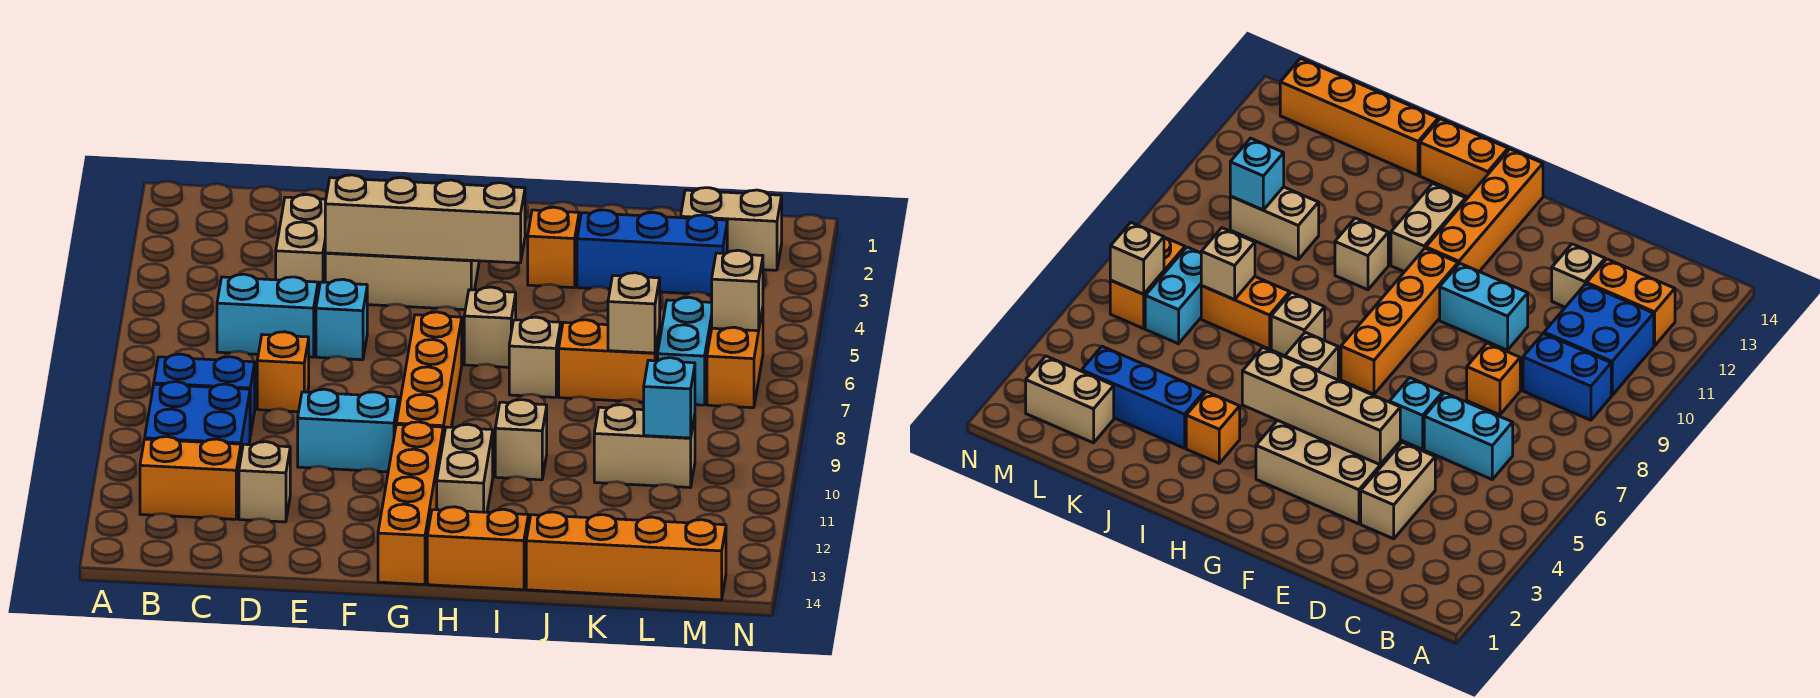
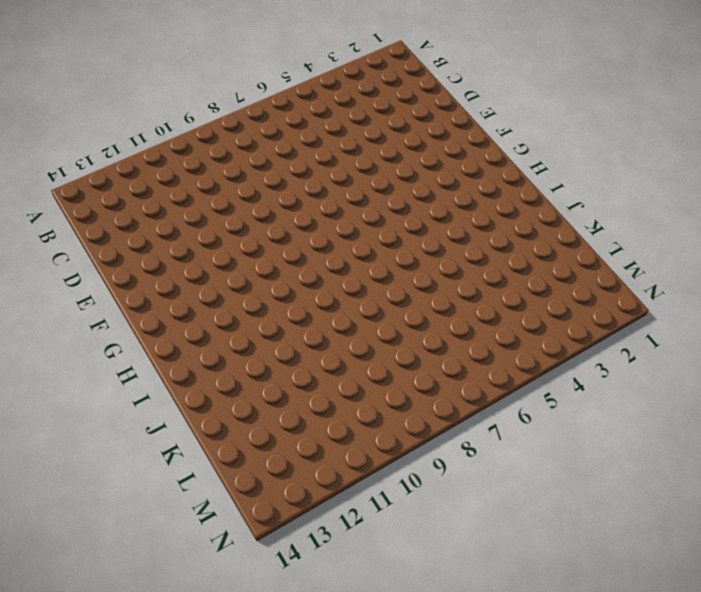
none -> blue 1x2 brick [154,354,255,436]
none -> blue 2x2 brick [145,382,250,455]
none -> orange 1x2 brick [140,437,241,519]

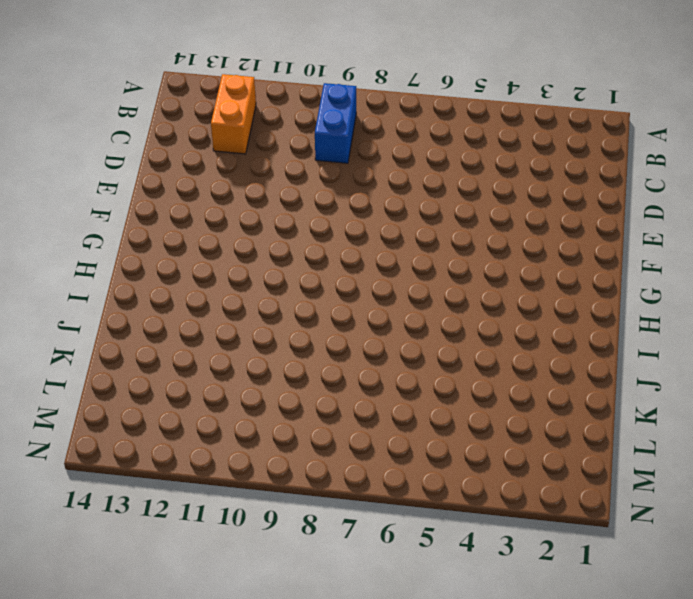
none -> blue 2x2 brick [145,382,250,455]
none -> cyan 1x2 brick [217,274,318,357]
none -> tan 1x2 brick [276,194,326,293]

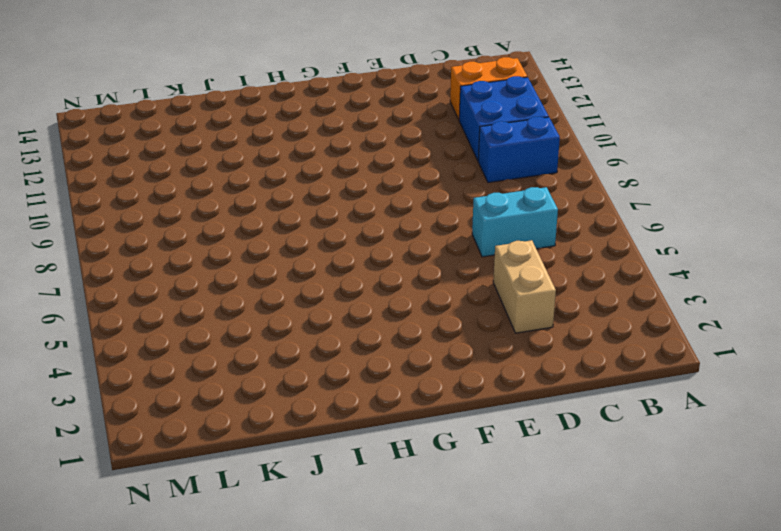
none -> orange 1x1 brick [257,332,309,412]
none -> tan 1x1 brick [239,442,290,522]
none -> tan 2x3 brick [325,253,479,310]

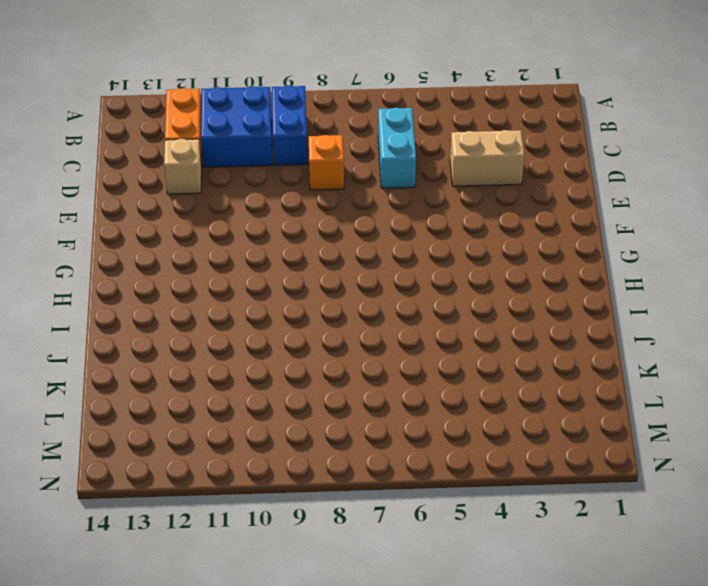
none -> tan 2x3 brick [325,253,479,310]
none -> cyan 1x1 brick [316,279,367,360]
none -> cyan 1x2 brick [298,389,398,472]

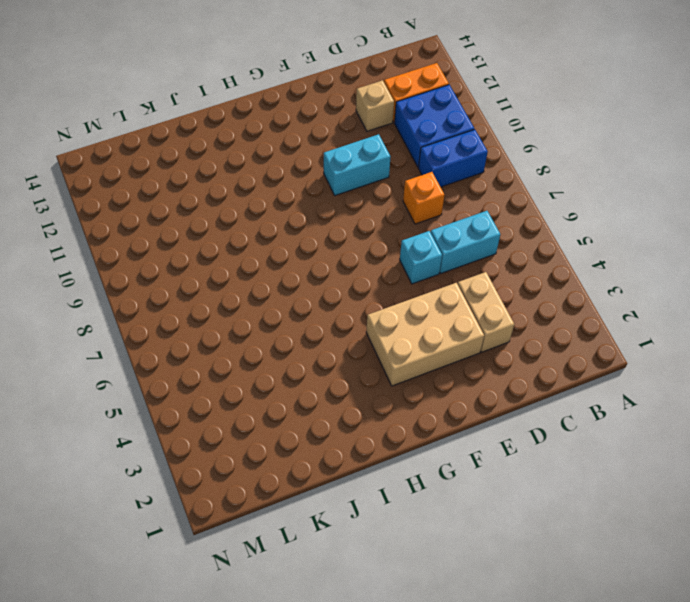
none -> orange 1x4 brick [396,312,462,440]
none -> orange 1x4 brick [378,422,443,585]
none -> tan 1x1 brick [464,287,516,367]

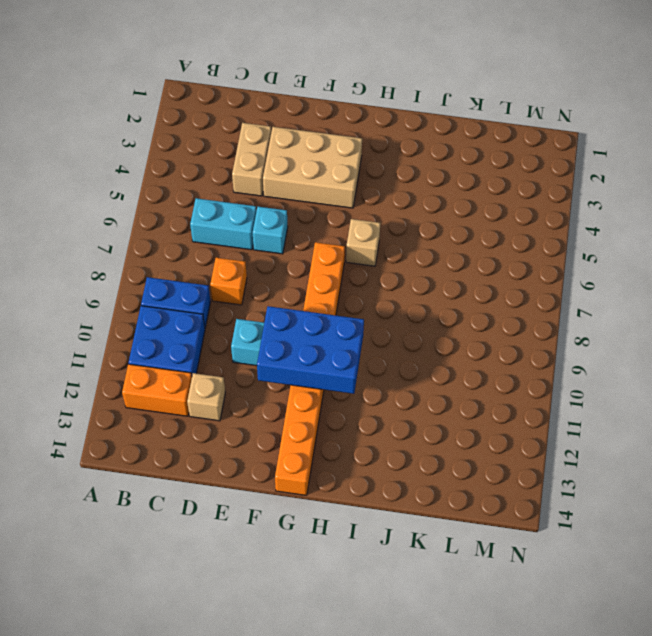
blue 2x3 brick [257,306,364,394] -> none
none -> tan 1x2 brick [437,424,493,512]
none -> orange 1x2 brick [427,507,528,590]
none -> orange 1x1 brick [528,207,579,288]

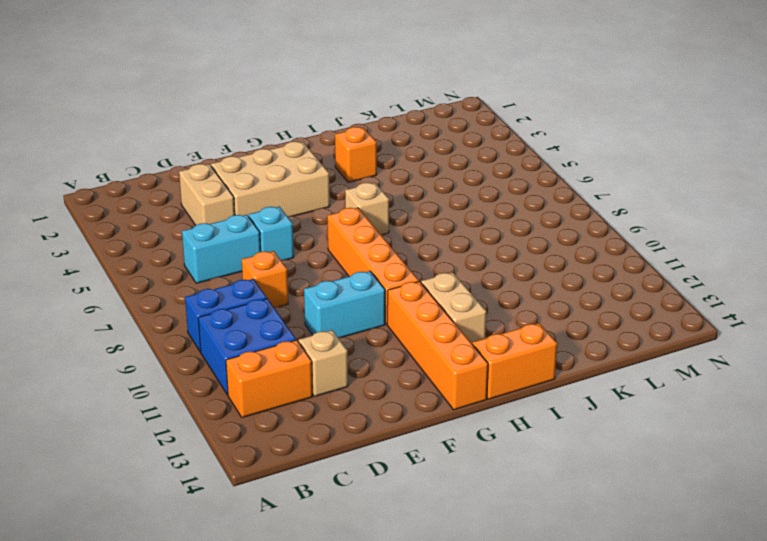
none -> tan 1x1 brick [509,317,561,397]
none -> tan 1x1 brick [495,400,547,480]
none -> blue 1x3 brick [577,210,727,295]

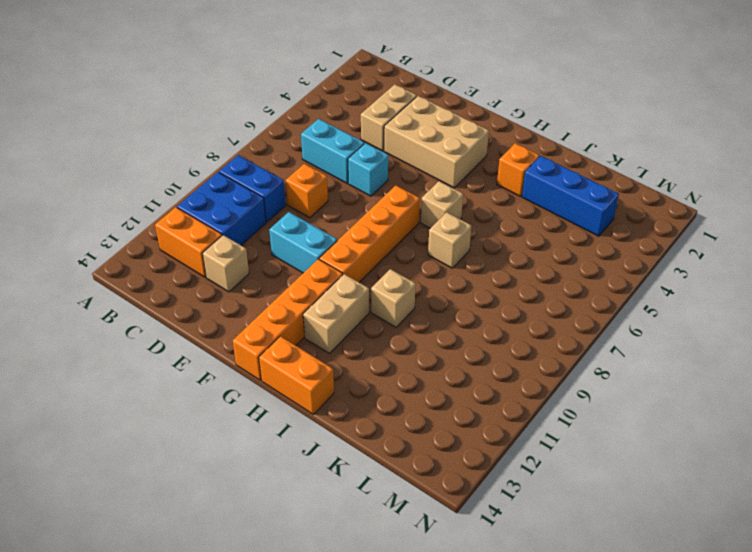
none -> orange 1x2 brick [559,320,660,402]
none -> orange 1x4 brick [526,512,726,600]
none -> tan 1x2 brick [594,405,695,487]

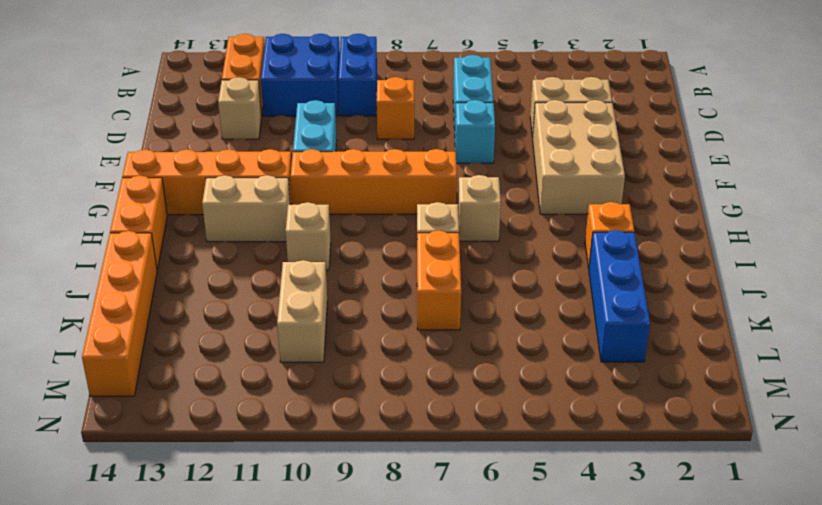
none -> tan 1x2 brick [681,188,782,270]
none -> cyan 1x2 brick [658,297,712,405]
none -> orange 1x2 brick [707,308,763,408]

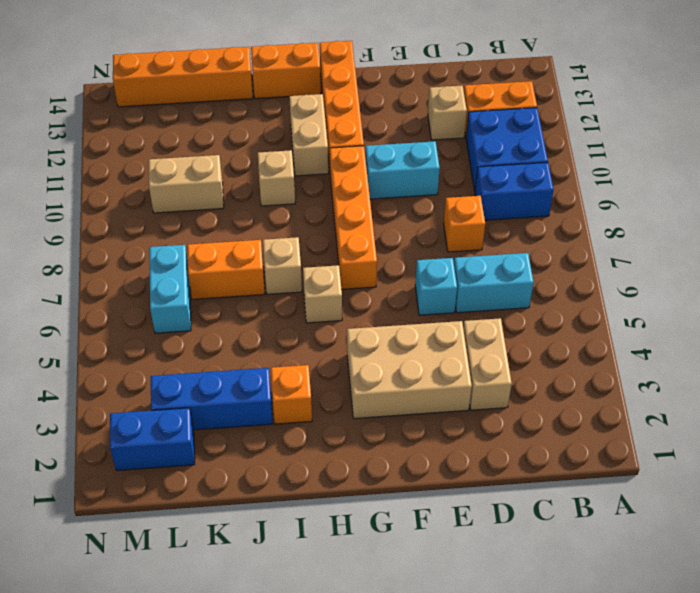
blue 1x2 brick [110,408,195,471] -> tan 1x2 brick [681,188,782,270]
none -> orange 1x2 brick [707,308,763,408]
none -> tan 1x4 brick [325,175,525,263]
none -> tan 1x1 brick [608,273,660,353]

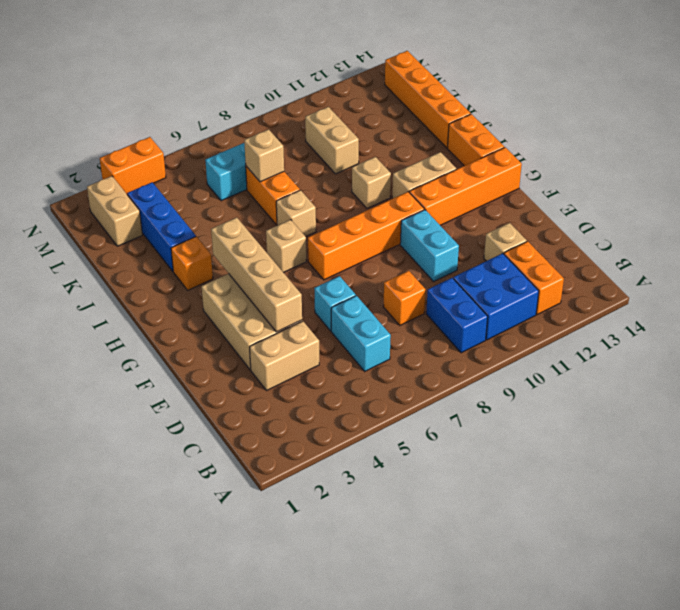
orange 1x2 brick [100,137,166,194] -> orange 1x2 brick moved to [707,308,763,408]
none -> cyan 1x1 brick [643,358,695,438]
none -> tan 1x1 brick [712,250,763,331]

